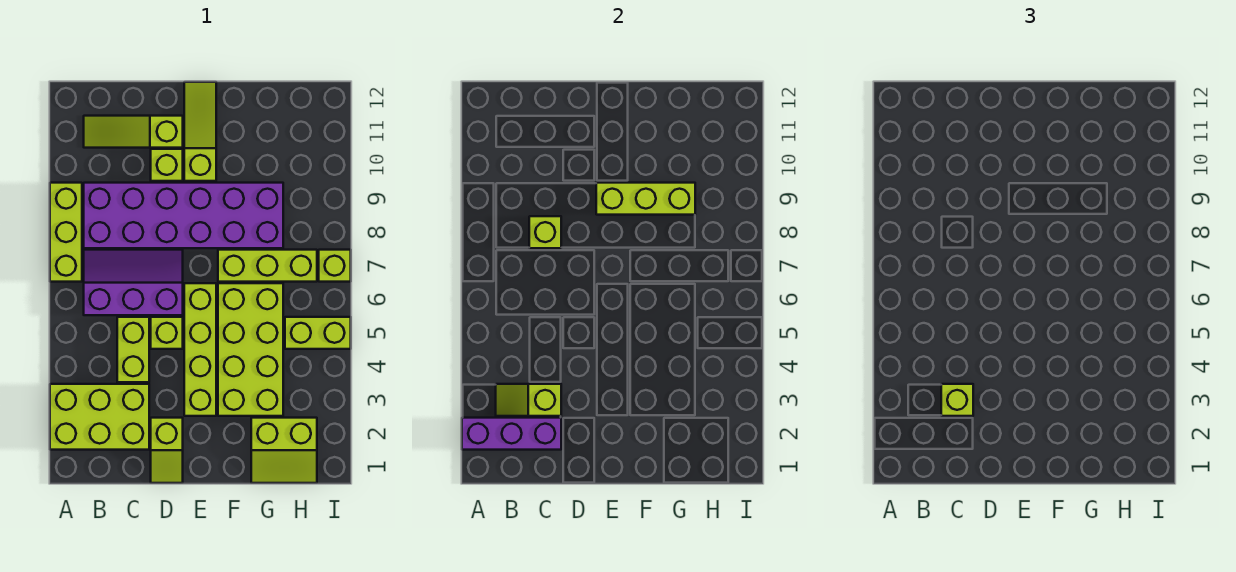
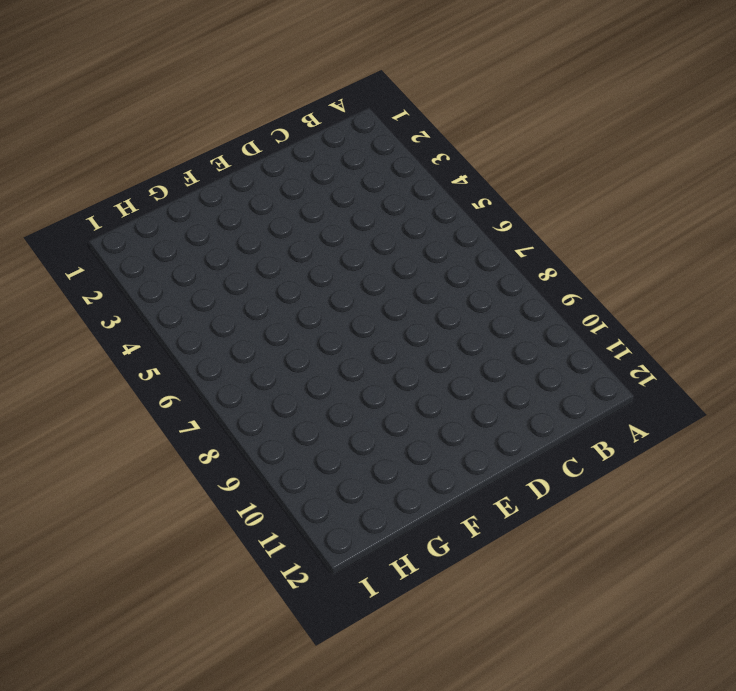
none -> lime 2x3 brick [50,384,149,450]
none -> lime 1x3 brick [50,183,82,282]
none -> purple 2x3 slope [84,250,183,315]

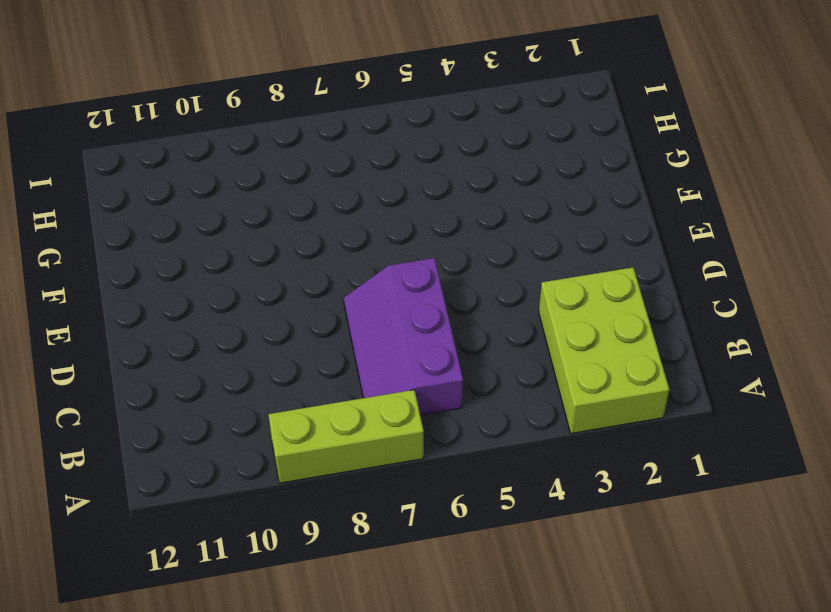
none -> purple 2x6 brick [84,183,283,248]
none -> lime 1x3 slope [84,116,183,148]
none -> lime 1x2 brick [117,317,149,382]

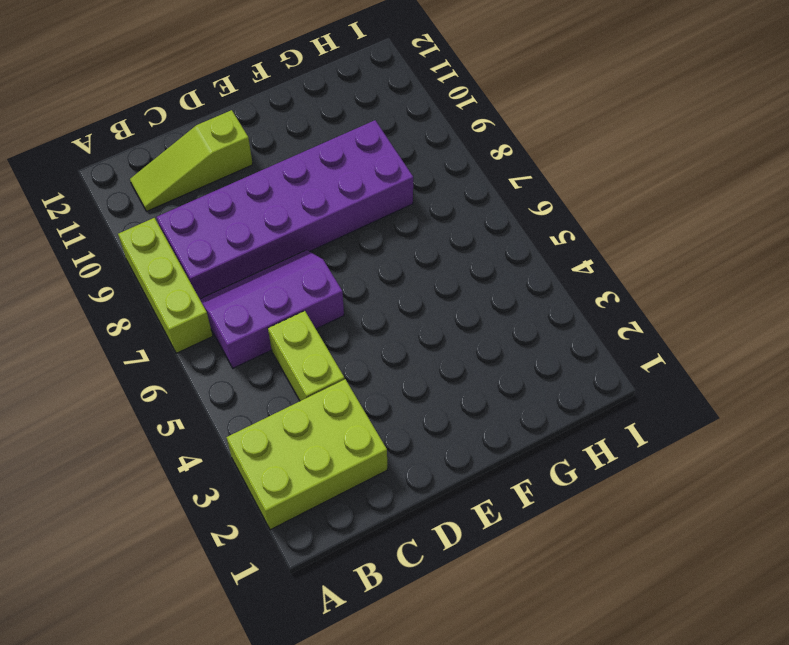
none -> lime 1x2 slope [151,418,183,483]
none -> lime 1x1 brick [151,317,183,349]
none -> lime 1x1 brick [151,149,183,181]

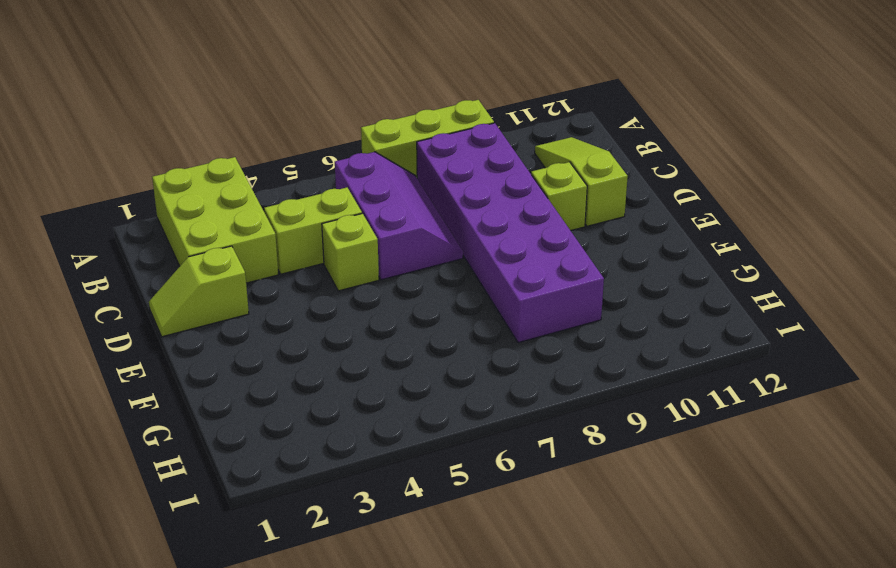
none -> lime 1x4 brick [184,283,216,416]
none -> lime 1x3 slope [184,82,216,181]
none -> lime 2x4 brick [218,283,283,416]

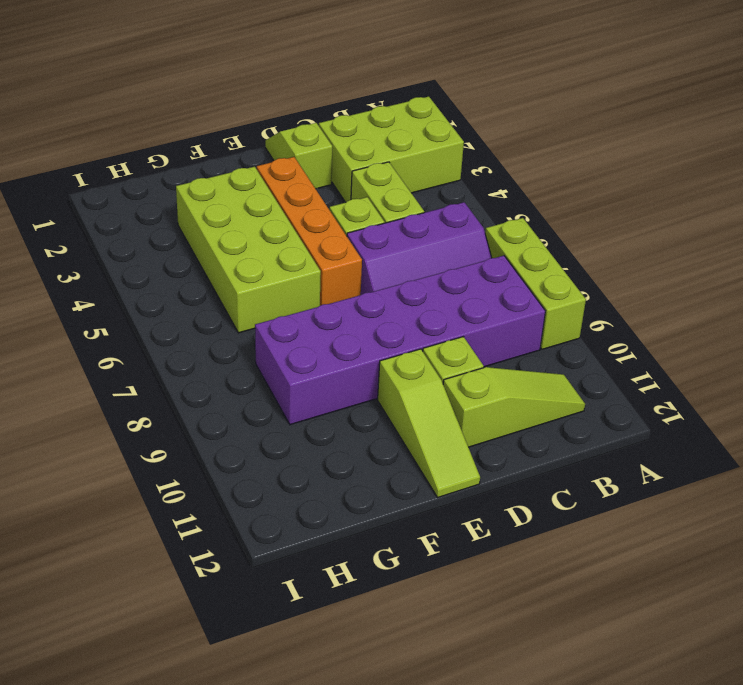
orange 1x4 brick [257,157,362,306] -> lime 1x4 brick [184,283,216,416]
none -> lime 1x3 brick [218,250,317,282]
none -> lime 2x2 slope [251,418,317,483]
none -> lime 1x2 brick [285,317,351,349]

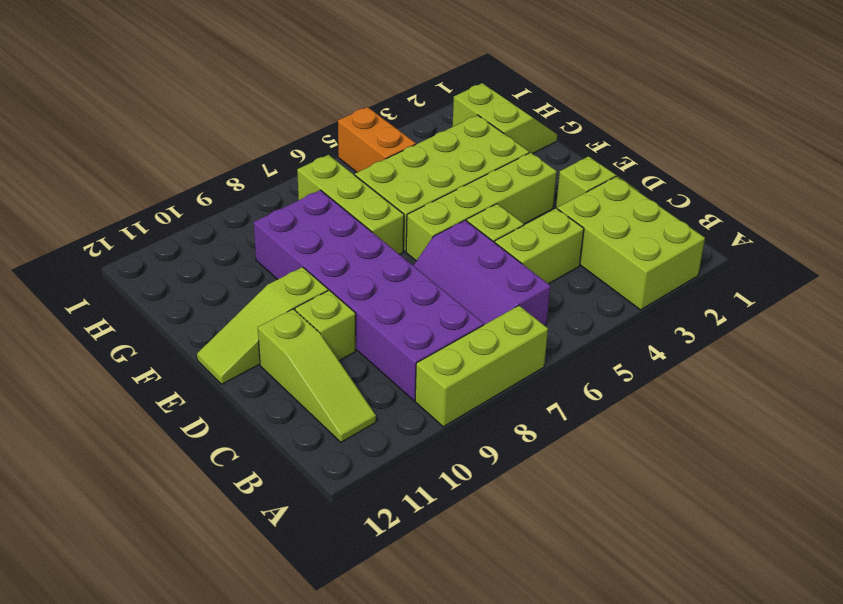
orange 1x2 brick [338,107,416,172] -> lime 1x2 brick [285,317,351,349]
none -> lime 1x1 brick [319,250,351,282]
none -> purple 1x3 brick [462,418,561,450]
none -> lime 1x2 slope [496,384,561,416]

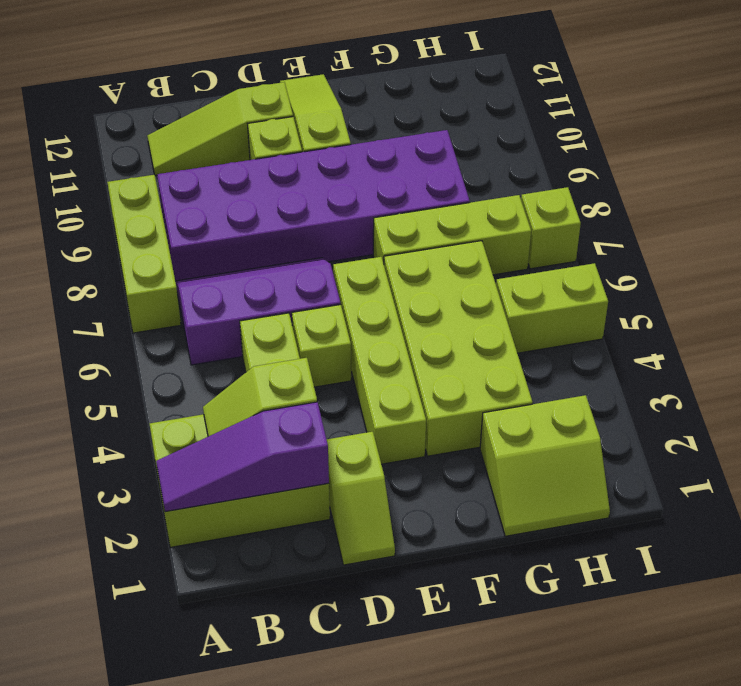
purple 1x3 slope [156,402,329,512] -> purple 1x3 brick [462,418,561,450]
none -> lime 1x1 brick [529,216,561,248]
none -> lime 1x3 brick [596,183,695,215]
none -> lime 1x1 brick [941,384,973,416]

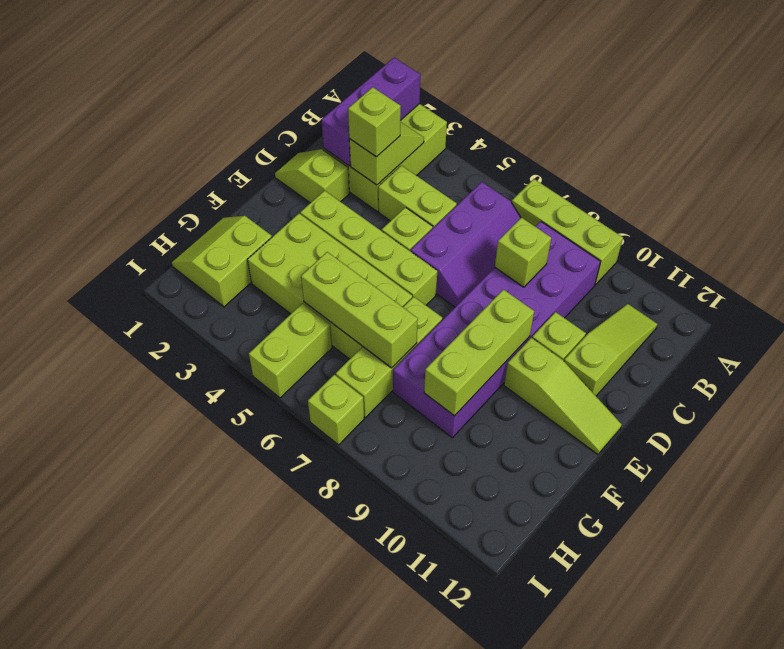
lime 1x3 brick [301,252,418,368] -> none

